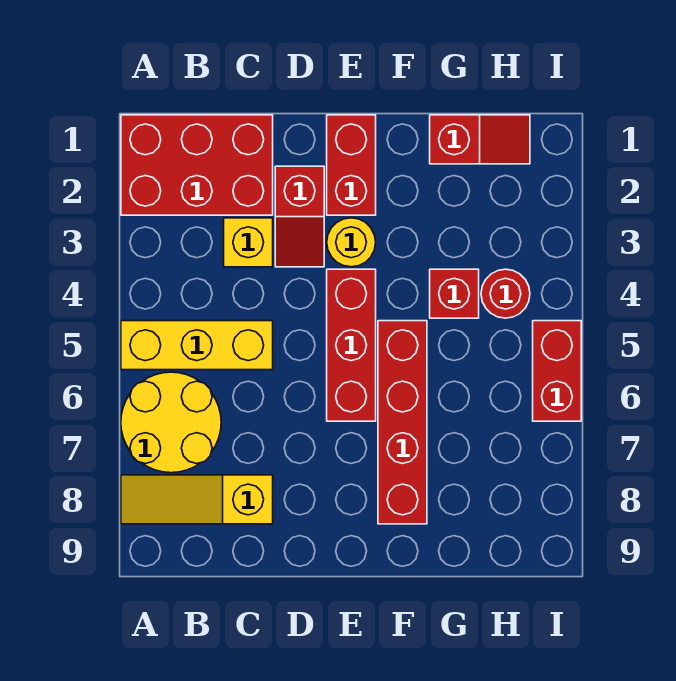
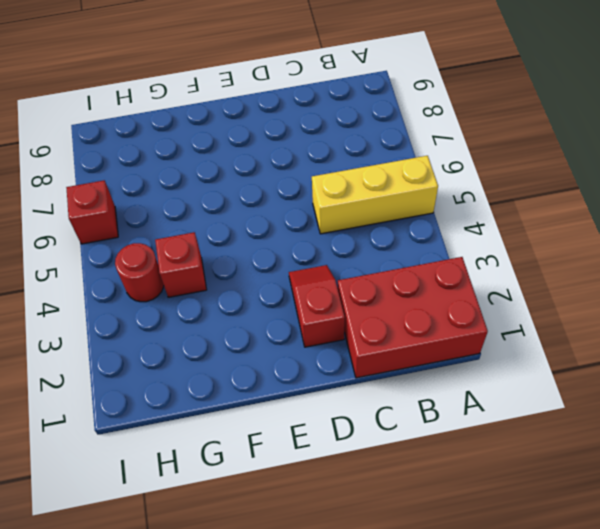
red 1x1 brick [66,180,118,244] -> red 1x2 brick [533,321,581,421]
none -> yellow 2x2 round brick [121,372,221,473]
none -> yellow 1x3 slope [121,475,273,524]
none -> yellow 1x1 brick [224,218,273,267]

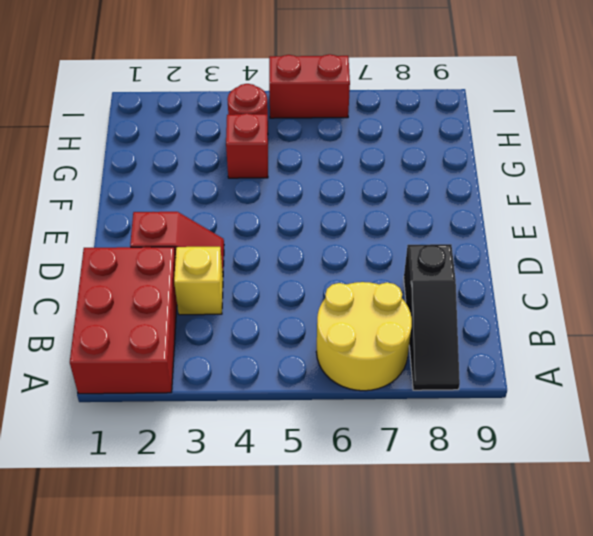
black 1x3 slope [404,244,460,390] -> yellow 1x3 slope [121,475,273,524]
none -> yellow 1x3 brick [121,321,273,370]
none -> red 1x2 brick [327,115,376,215]
none -> yellow 1x1 round brick [327,218,376,267]

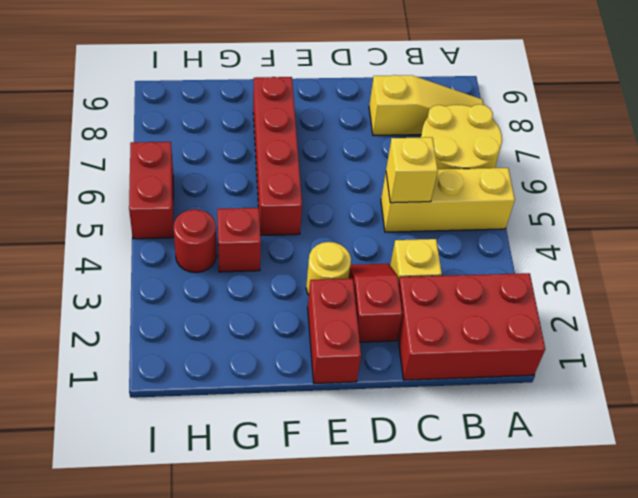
yellow 1x1 brick [386,137,438,203] -> none
none -> red 1x3 brick [327,269,376,421]
none -> red 1x2 slope [430,115,530,164]

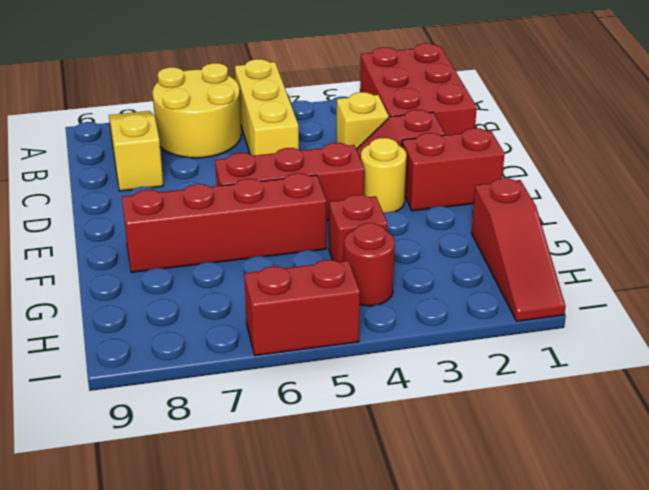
red 1x3 slope [471,178,566,321] -> red 1x2 slope [430,115,530,164]

